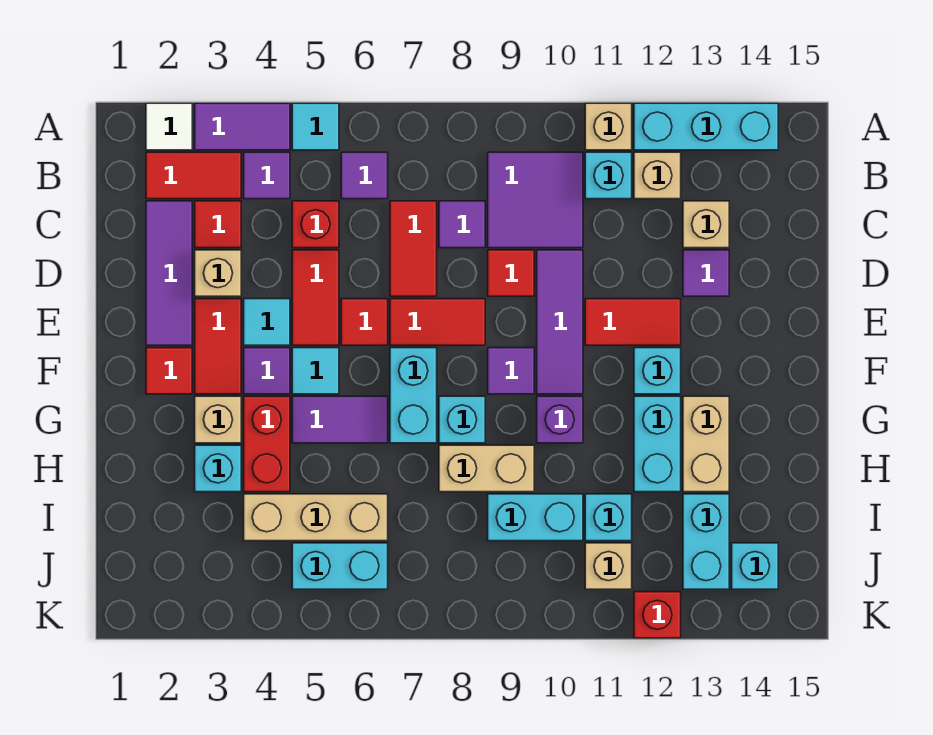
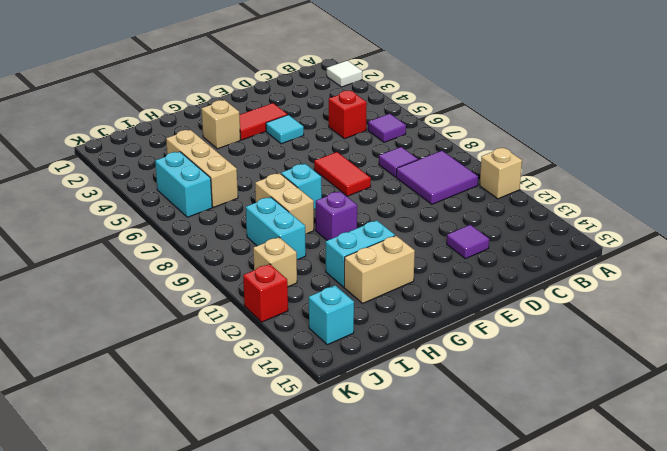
none -> purple 1x2 tile [195,103,290,150]
none -> cyan 1x1 tile [292,103,339,150]
none -> cyan 1x3 brick [634,103,778,150]
none -> red 1x2 tile [146,152,241,199]

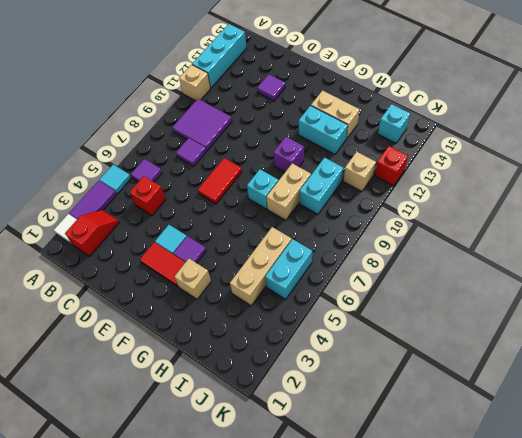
red 1x2 slope [65,210,119,256] -> red 1x2 tile [146,152,241,199]
none -> purple 1x1 tile [244,152,290,199]
none -> cyan 1x1 brick [585,152,632,199]
none -> tan 1x1 brick [634,152,681,199]
none -> purple 1x3 tile [146,201,192,345]

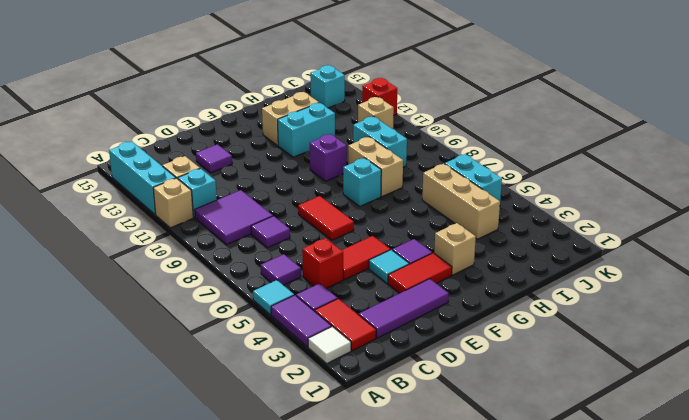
none -> red 1x1 tile [195,201,241,248]
none -> red 1x2 tile [390,201,437,296]
none -> tan 1x1 brick [683,201,729,248]
none -> tan 1x1 brick [195,250,241,296]

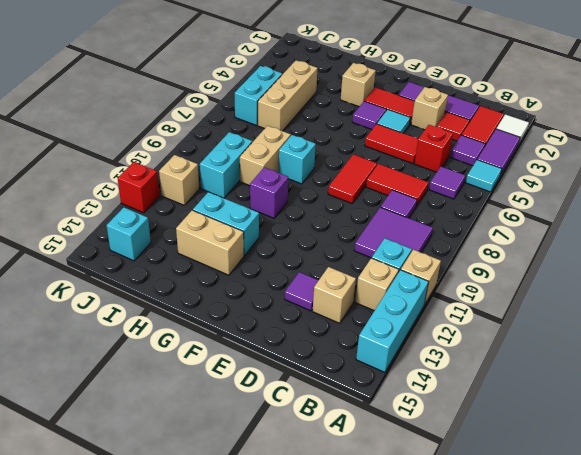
none -> red 1x1 tile [488,250,534,296]
none -> purple 1x3 tile [537,250,583,394]
none -> red 1x1 tile [341,299,388,345]
none -> red 1x2 tile [585,299,681,345]

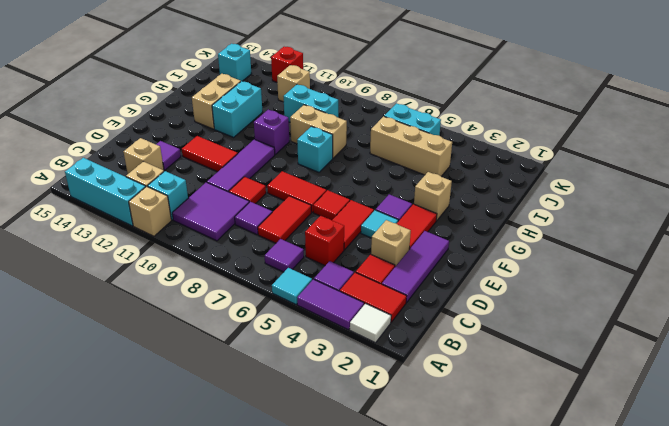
none -> red 1x1 tile [146,348,192,394]
none -> cyan 1x1 tile [292,348,339,394]
none -> cyan 1x2 brick [390,348,437,443]
none -> purple 1x1 tile [488,348,534,394]

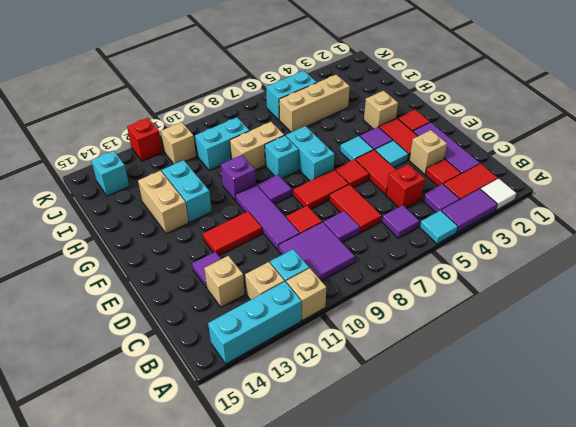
none -> cyan 1x1 brick [634,348,681,394]
none -> red 1x2 brick [244,396,290,492]
none -> purple 1x2 tile [292,396,388,443]
none -> cyan 1x1 brick [195,445,241,492]

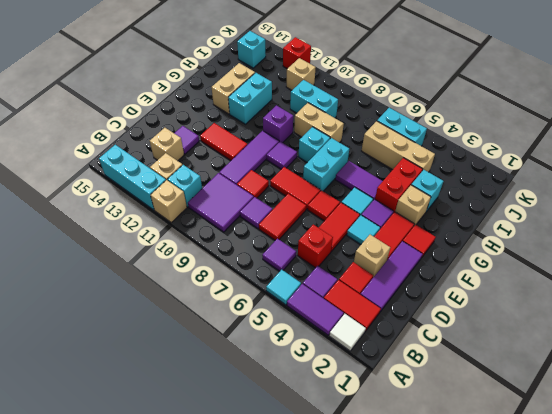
none -> cyan 1x1 brick [634,348,681,394]
none -> cyan 1x1 brick [585,494,632,541]
none -> cyan 1x2 brick [683,494,729,589]

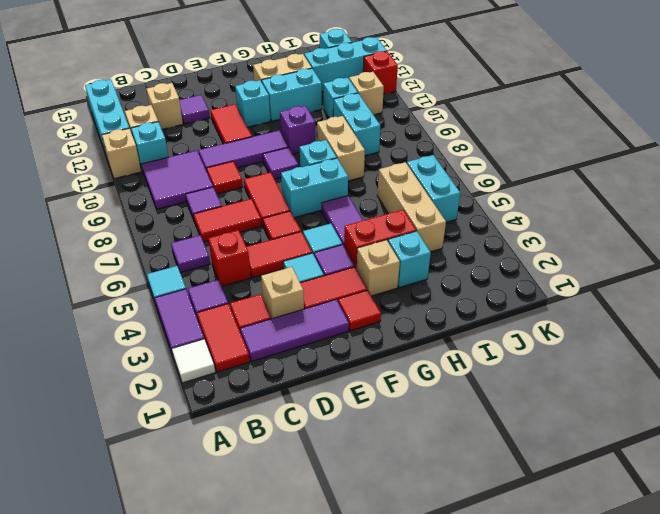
cyan 1x3 brick [304,37,387,92] -> cyan 1x2 brick [683,494,729,589]

